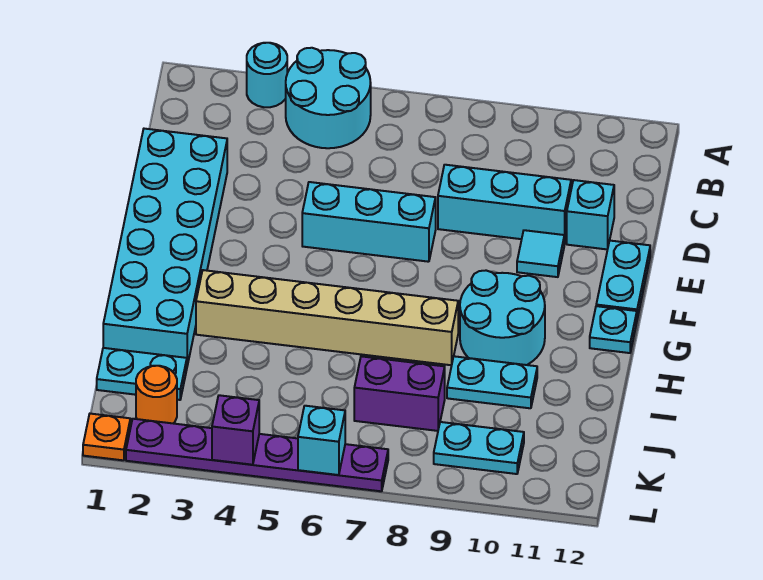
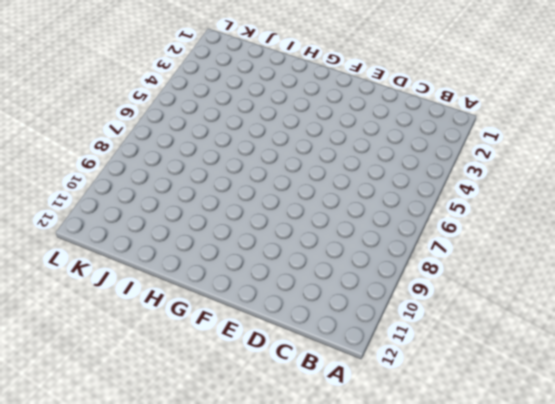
none -> cyan 1x1 round brick [247,43,287,107]
none -> cyan 2x2 round brick [286,48,371,148]
none -> cyan 2x6 brick [103,129,227,366]

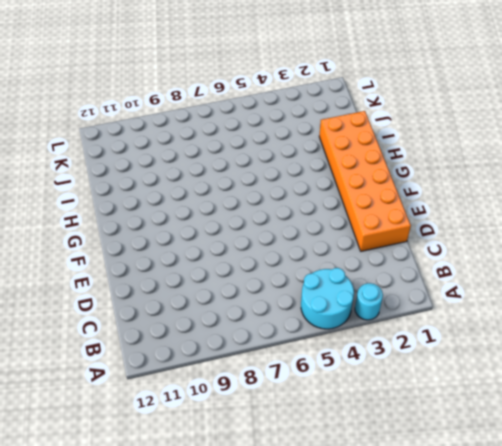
orange 2x6 brick [319,111,411,251] -> cyan 2x6 brick [103,129,227,366]
none -> cyan 1x3 brick [438,165,571,244]
none -> cyan 1x1 brick [567,180,614,250]
none -> cyan 1x3 brick [302,182,436,262]

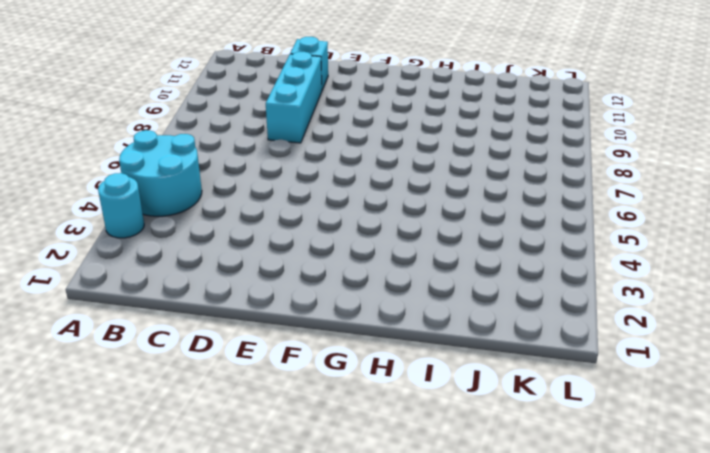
none -> cyan 2x6 brick [103,129,227,366]
none -> cyan 1x3 brick [302,182,436,262]
none -> cyan 1x1 tile [517,230,564,277]

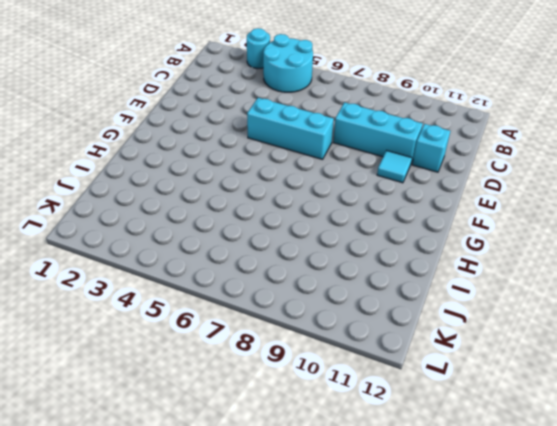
none -> cyan 2x6 brick [103,129,227,366]
none -> cyan 1x2 plate [596,241,650,319]
none -> cyan 2x2 round brick [460,271,545,365]

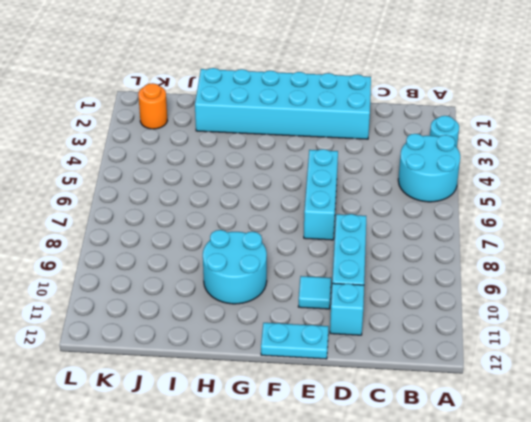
none -> cyan 1x1 plate [590,306,637,353]
none -> tan 1x6 brick [196,270,458,365]
none -> cyan 1x2 plate [447,356,537,408]

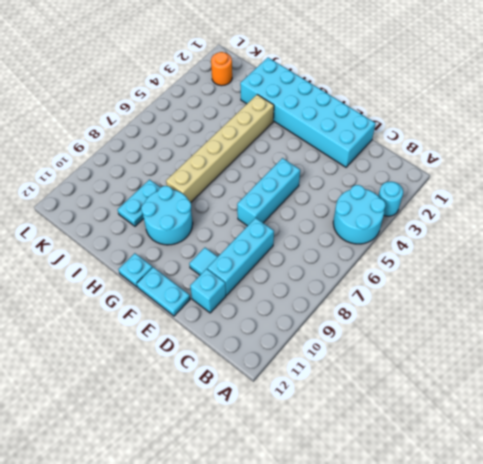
none -> cyan 1x2 plate [97,348,187,400]
none -> purple 1x2 brick [354,356,445,431]
none -> cyan 1x2 plate [434,422,524,474]

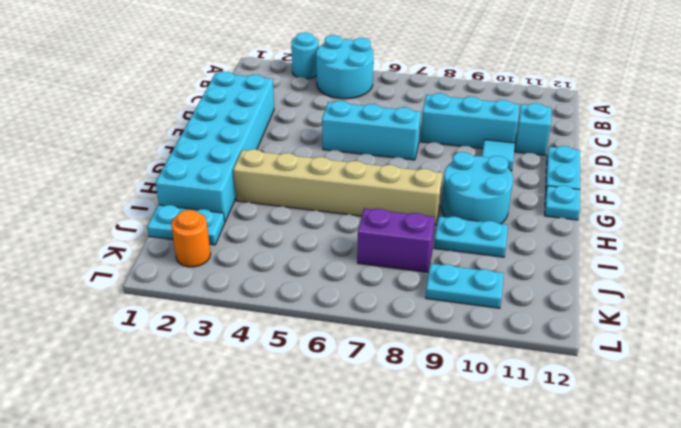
none -> orange 1x1 plate [83,414,130,460]
none -> purple 1x6 plate [126,419,388,491]
none -> purple 1x1 brick [212,395,259,465]

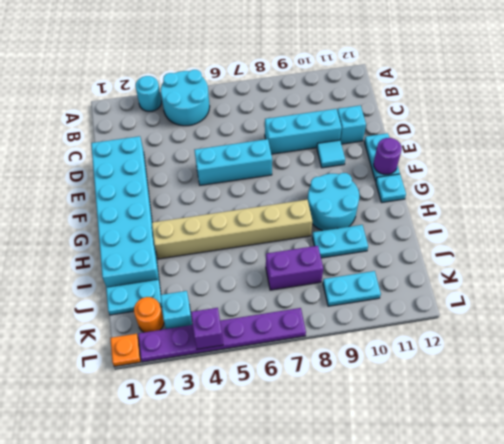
purple 1x1 round brick [374,138,402,174] -> none
cyan 1x1 brick [160,291,192,329] -> cyan 1x1 brick moved to [298,406,345,475]

